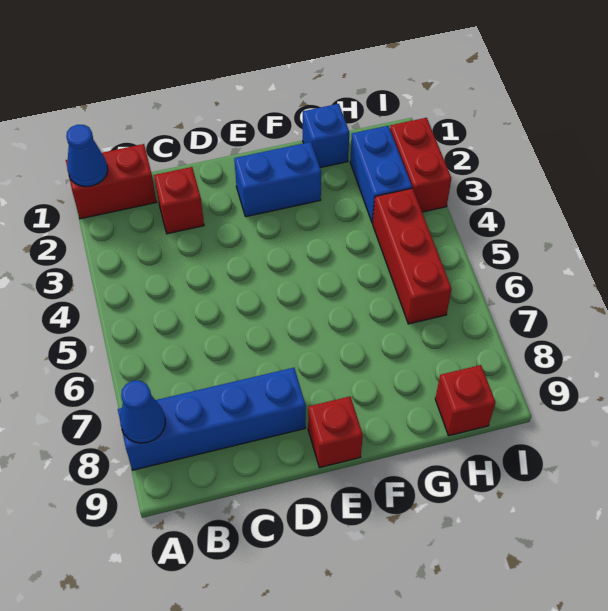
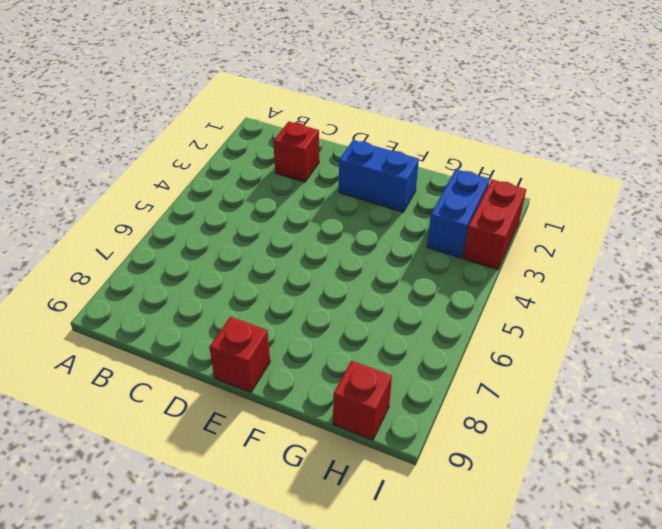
none -> red 1x2 brick [66,144,157,219]
none -> blue 1x4 brick [118,368,306,470]
none -> blue 1x1 brick [303,104,349,168]

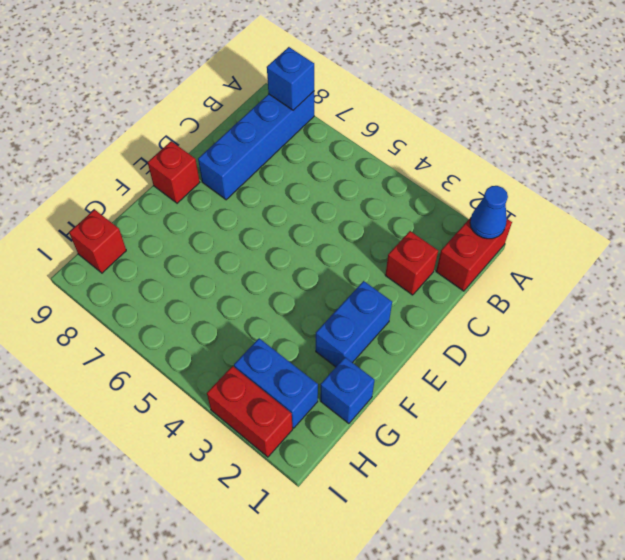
blue 1x1 brick [267,47,314,110] -> blue 1x1 cone [120,381,165,443]
none -> red 1x3 brick [373,188,452,324]

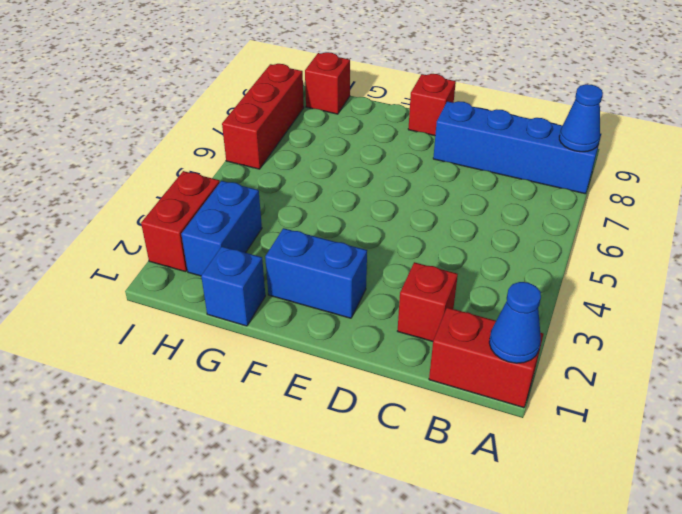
red 1x3 brick [222,64,304,169] -> red 1x3 brick moved to [373,188,452,324]

